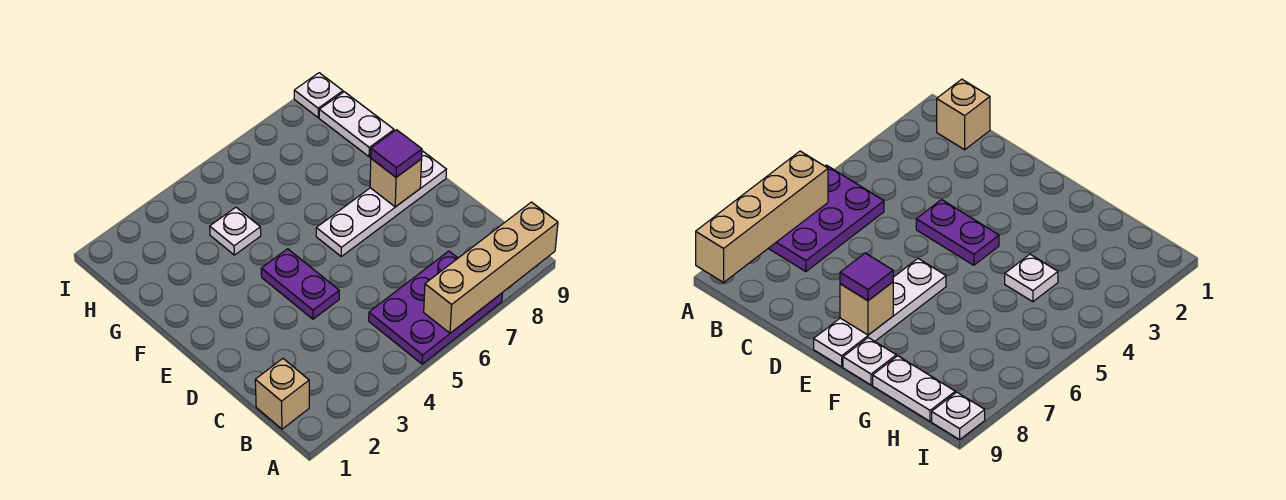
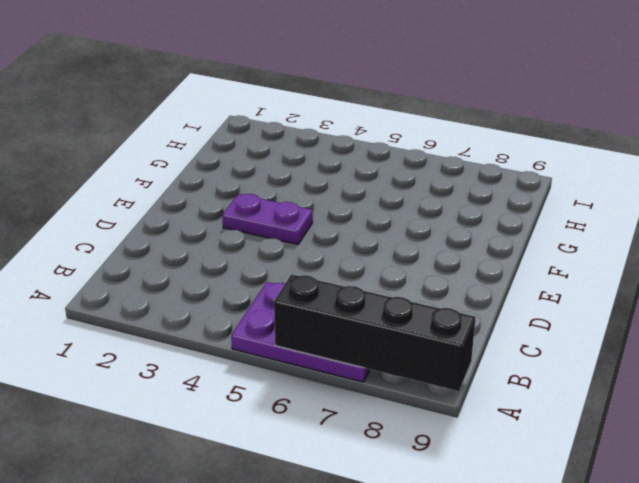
black 1x4 brick [274,274,476,391] -> tan 1x4 brick [424,202,558,333]
purple 1x2 plate [222,194,313,244] -> purple 1x2 plate turned to [261,249,339,319]
none -> tan 1x1 brick [255,359,309,429]
none -> white 1x4 plate [316,151,446,256]

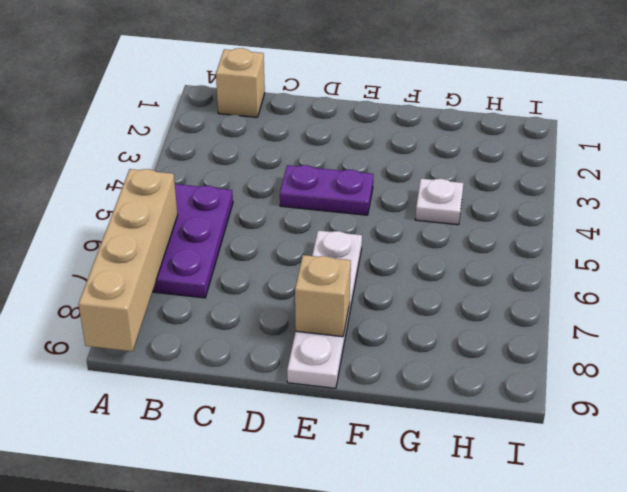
none -> white 1x1 plate [843,338,896,385]
none -> white 1x2 plate [319,92,394,157]

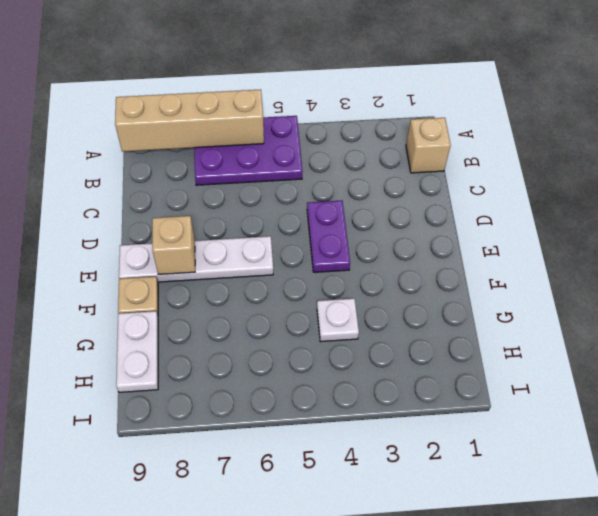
tan 1x1 plate [118,277,158,315] -> white 1x1 plate [843,338,896,385]
none -> white 1x1 plate [294,73,343,118]
none -> purple 1x1 tile [371,130,422,177]

